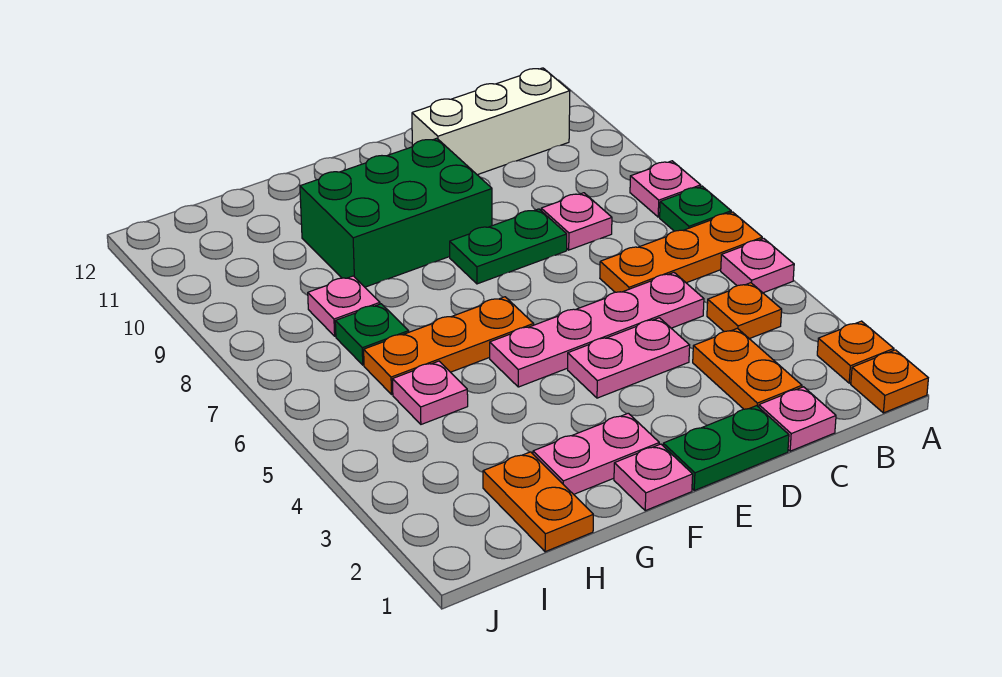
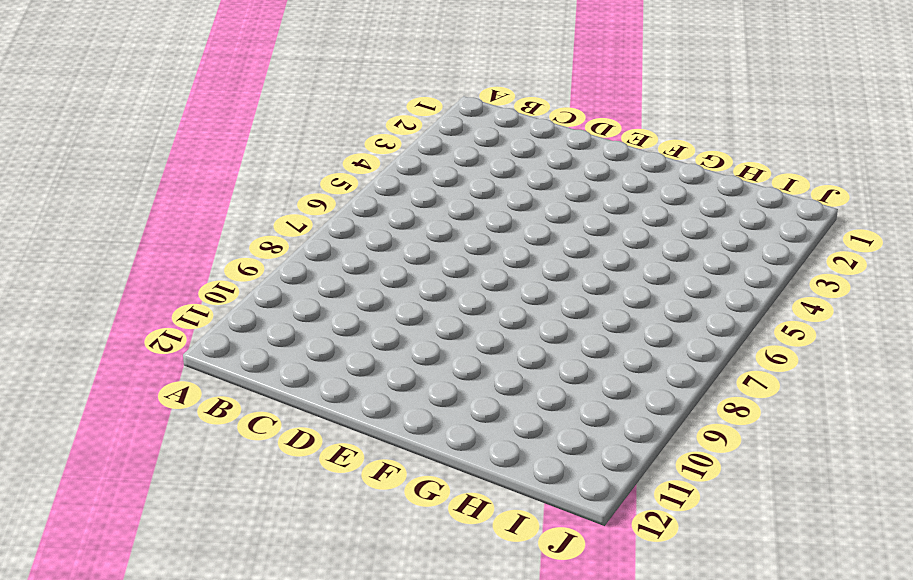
none -> orange 1x1 plate [851,350,928,413]
none -> orange 1x1 plate [817,321,894,383]
none -> pink 1x1 plate [721,239,794,293]

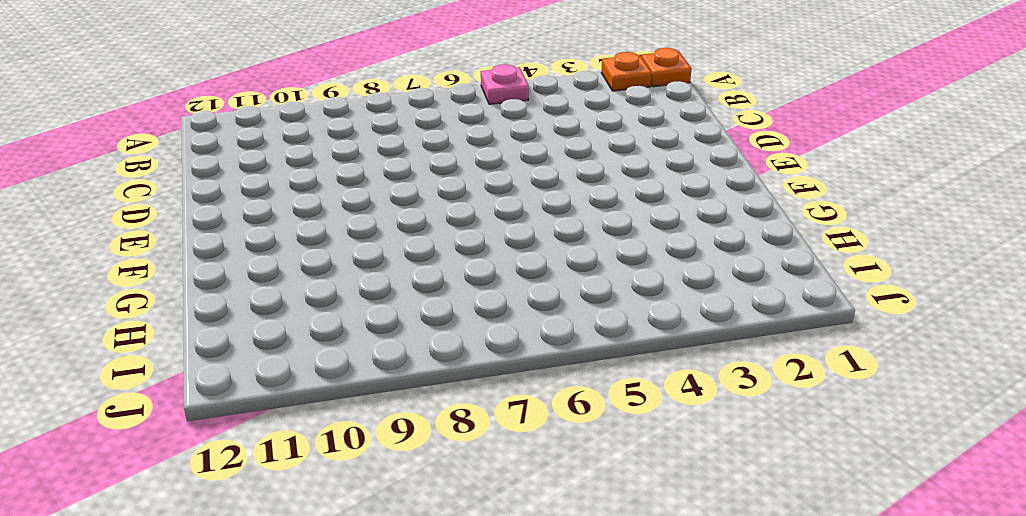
none -> orange 1x3 plate [600,212,762,292]
none -> green 1x1 plate [660,186,731,231]
none -> pink 1x1 plate [630,161,701,217]

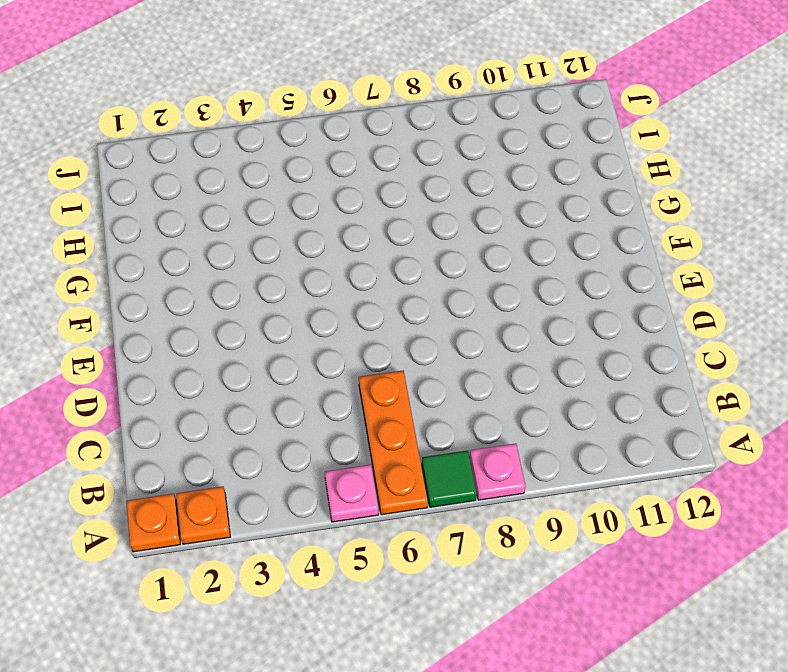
green 1x1 tile [422,451,477,507] -> green 1x1 plate [660,186,731,231]
none -> orange 1x1 plate [707,283,782,339]
none -> white 1x3 brick [412,68,570,175]
none -> pink 1x1 plate [759,387,836,451]

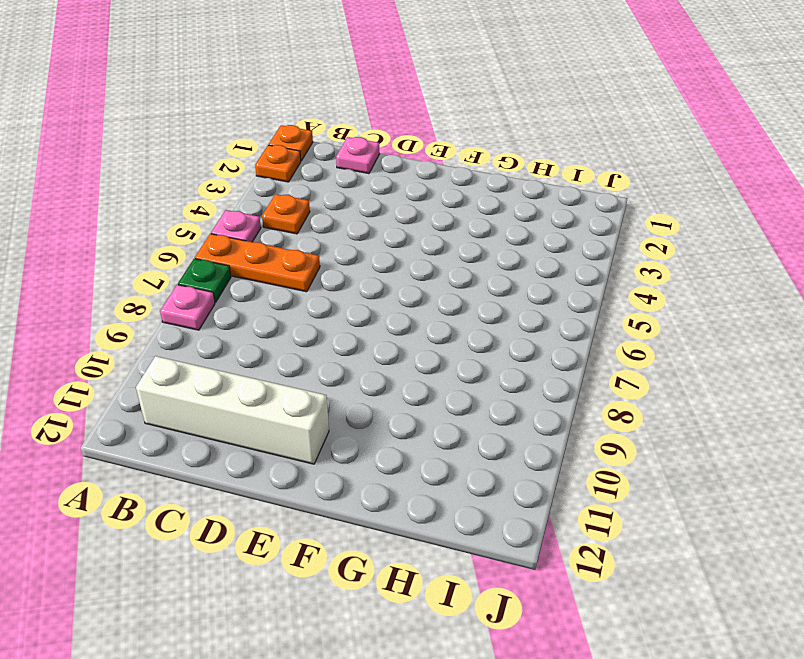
white 1x4 brick [136,356,329,464] -> white 1x3 brick [412,68,570,175]
none -> orange 1x2 plate [693,328,802,409]
none -> pink 1x4 plate [490,273,704,387]
none -> pink 1x1 plate [541,193,612,250]

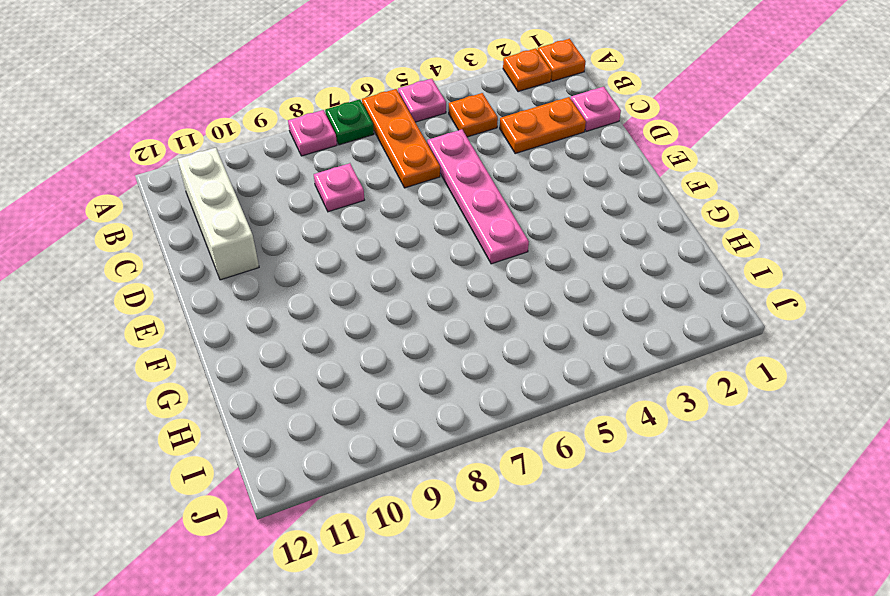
none -> green 1x2 plate [663,406,789,490]
none -> pink 1x2 plate [568,318,690,398]
none -> green 1x2 plate [450,209,567,284]

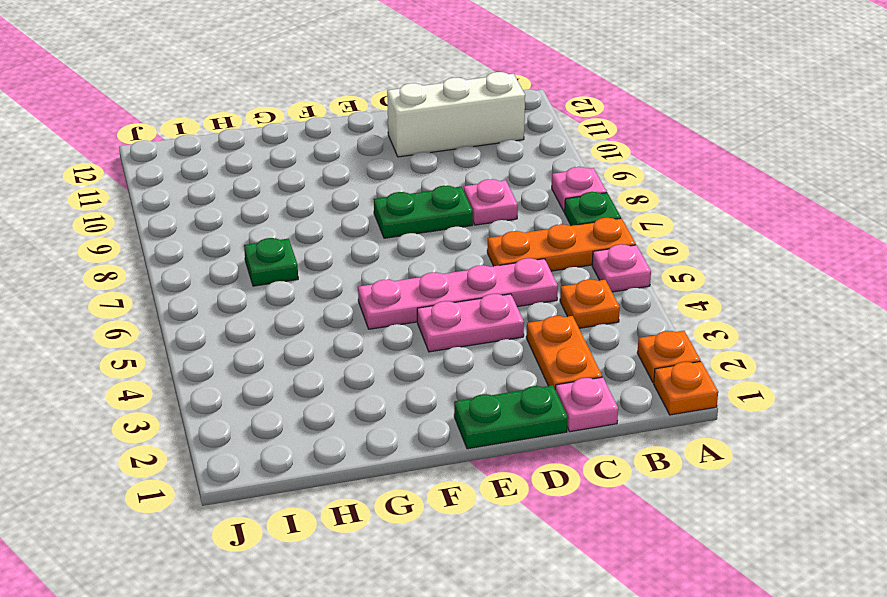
none -> green 2x3 brick [300,138,492,287]
none -> pink 1x1 plate [614,444,693,511]
none -> pink 1x2 plate [533,413,659,494]

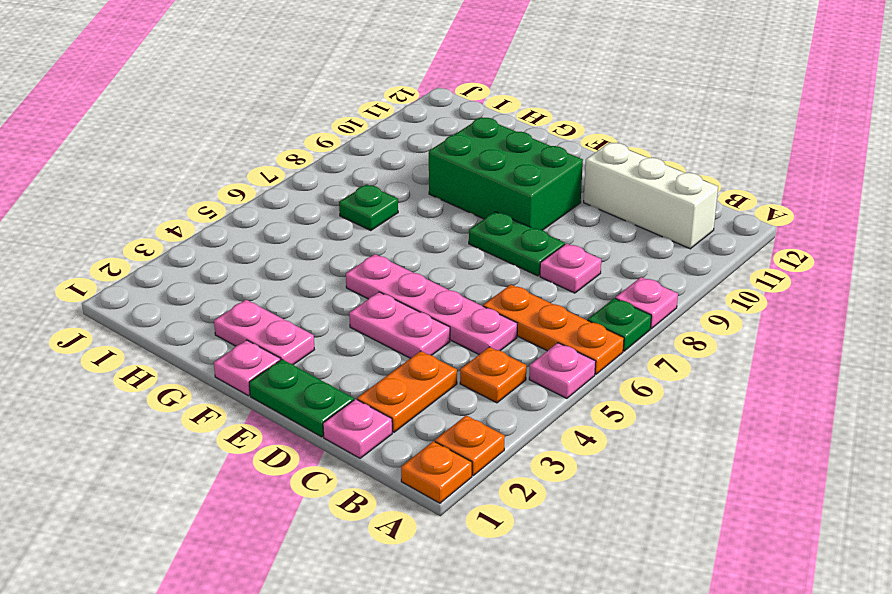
none -> orange 1x3 plate [364,297,534,394]
none -> orange 1x2 plate [483,452,593,552]
none -> pink 1x1 plate [393,361,468,424]

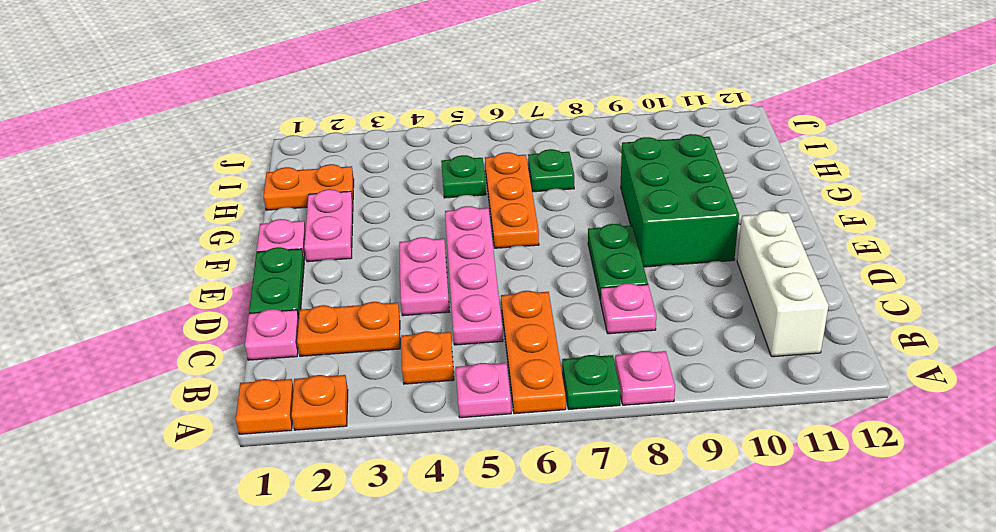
green 1x1 plate [441,155,486,198] -> pink 1x1 plate [393,361,468,424]
none -> pink 1x1 plate [308,276,380,336]

